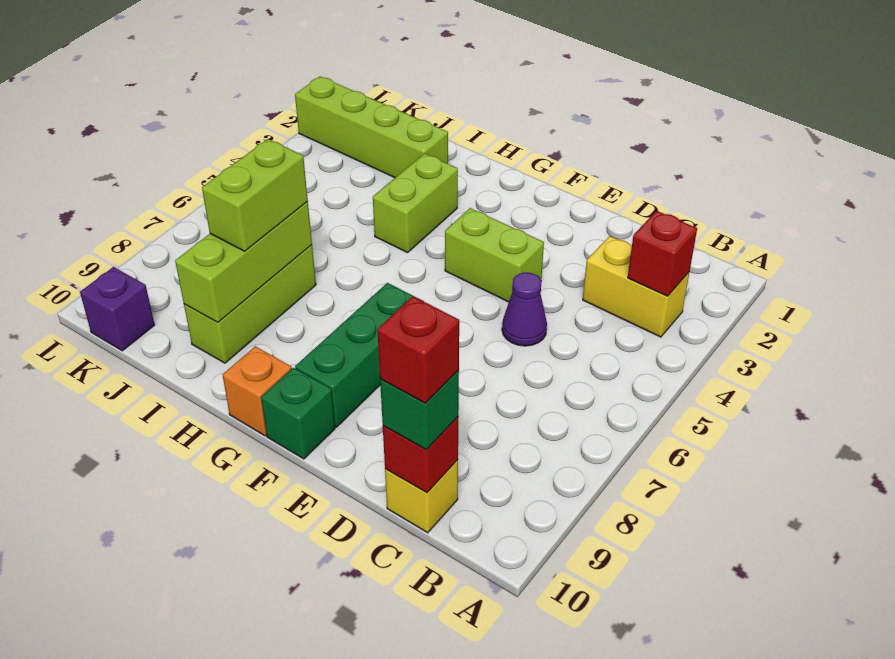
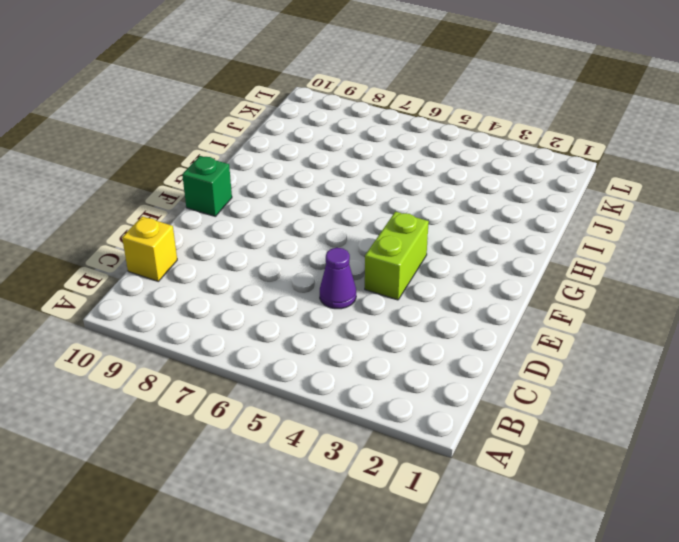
none -> yellow 1x2 brick [583,236,689,337]
none -> green 1x3 brick [295,283,424,427]
none -> orange 1x1 brick [223,346,292,436]

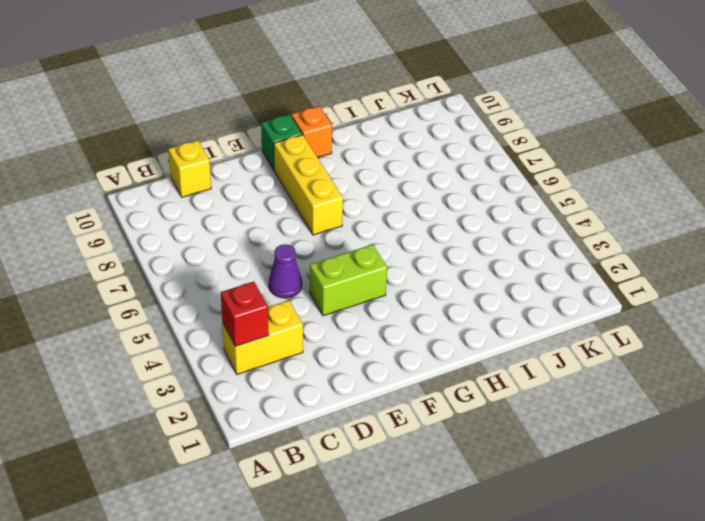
yellow 1x3 brick [274,135,343,235] -> green 1x3 brick [295,283,424,427]
none -> lime 1x2 brick [373,154,458,252]
none -> lime 1x4 brick [295,76,448,178]
none -> lime 1x3 brick [184,245,316,363]

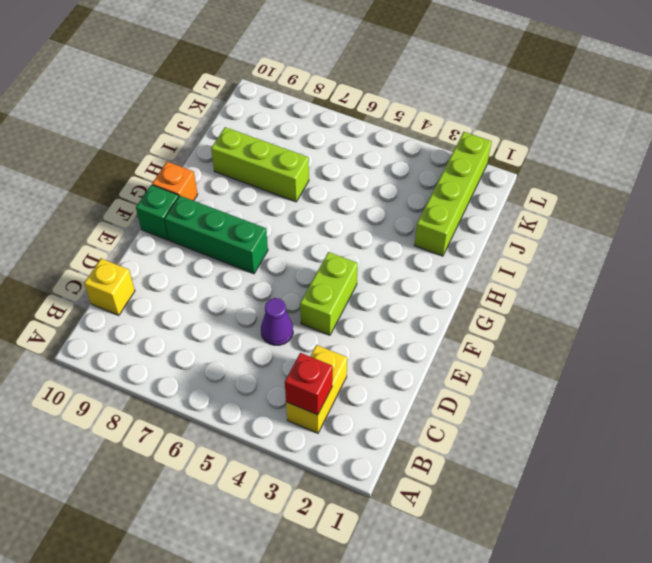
none -> lime 1x2 brick [373,154,458,252]
none -> purple 1x1 brick [80,267,155,351]
none -> red 1x1 brick [383,417,458,493]

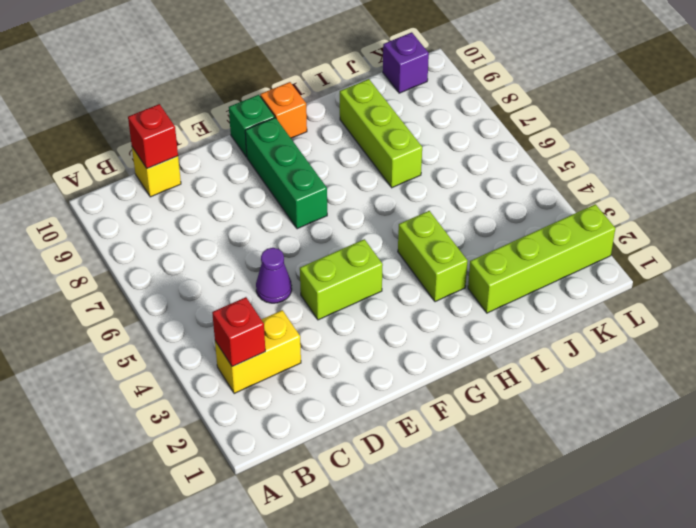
none -> lime 1x3 brick [175,201,312,322]
none -> green 1x1 brick [380,370,459,450]
none -> lime 1x2 brick [202,139,308,251]

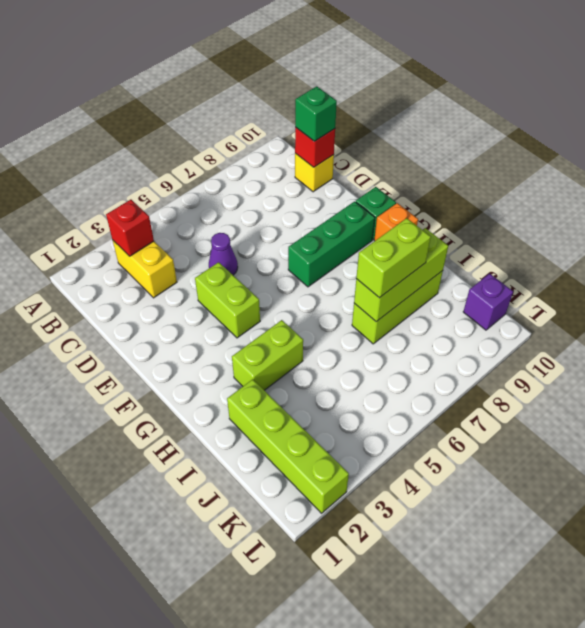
none -> red 1x1 brick [377,296,459,403]

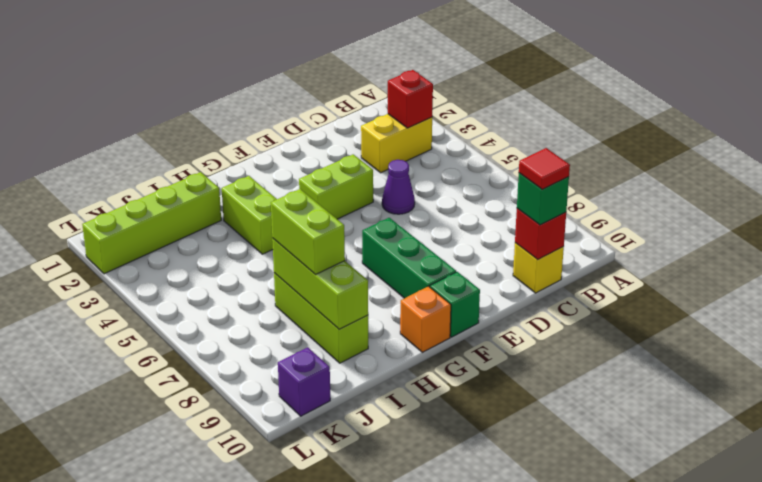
red 1x1 tile [519,148,570,189] -> red 1x1 brick [377,296,459,403]

